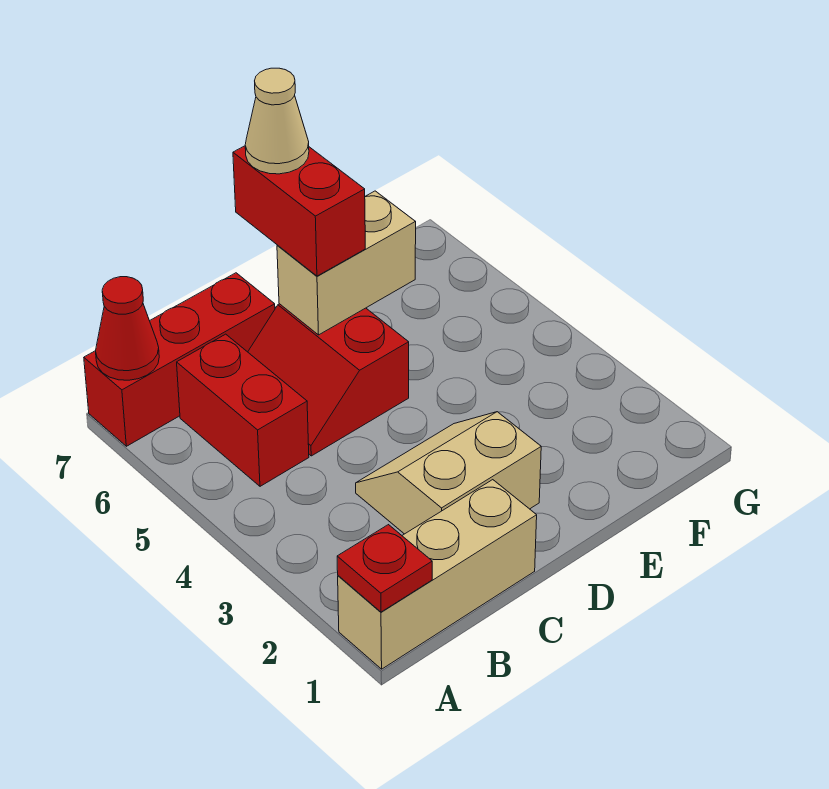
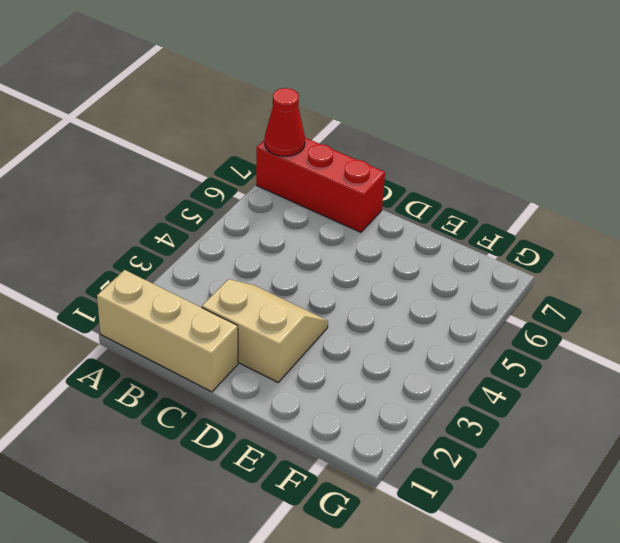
none -> red 1x2 brick [177,334,309,486]
none -> red 2x2 slope [248,304,409,456]

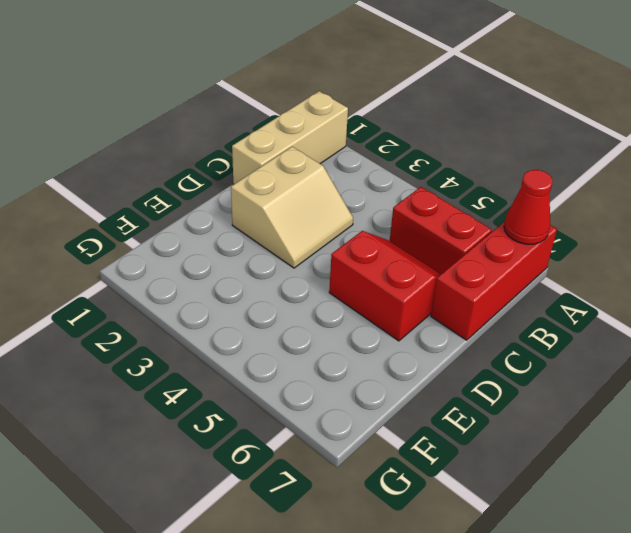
none -> red 1x1 plate [337,525,432,612]
none -> tan 1x2 brick [277,191,416,335]

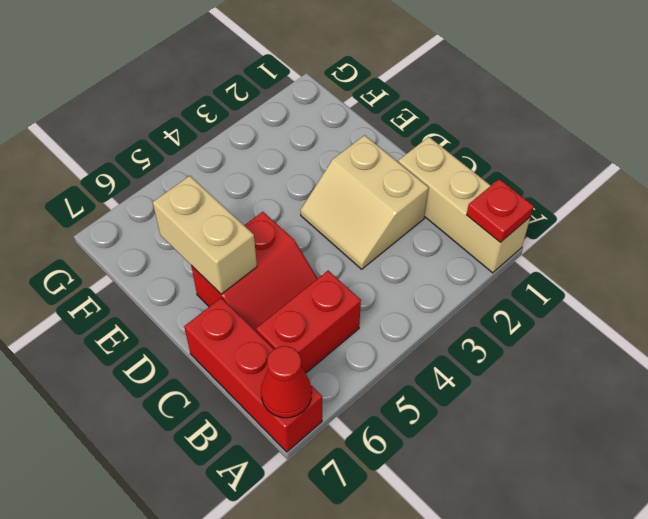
none -> red 1x2 brick [233,146,365,276]
none -> tan 1x1 cone [245,68,309,174]

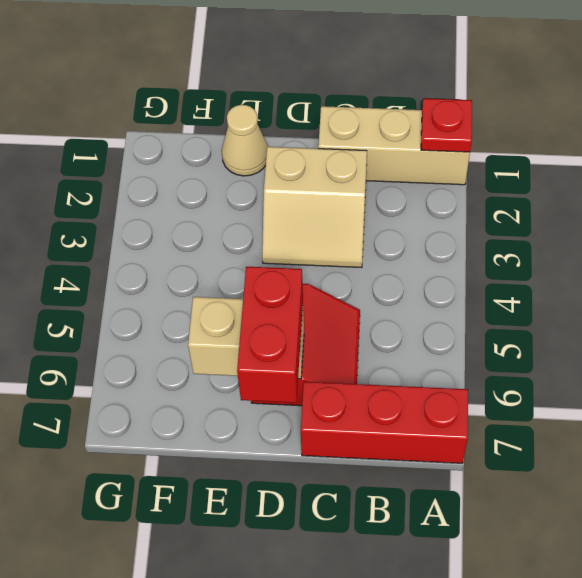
tan 1x1 cone [222,105,268,176] -> tan 1x1 cone moved to [245,68,309,174]
none -> red 1x2 brick [177,334,309,486]
none -> red 1x1 cone [96,277,159,380]

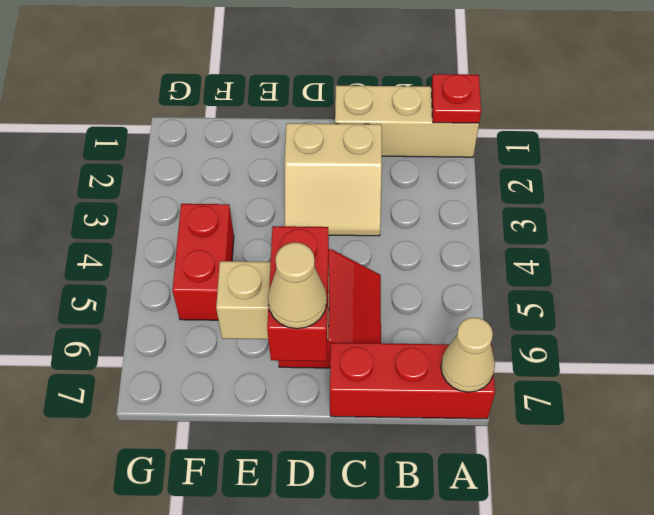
tan 1x1 cone [441,318,495,392] -> red 1x1 cone [96,277,159,380]
red 1x2 brick [172,204,234,320] -> red 1x2 brick moved to [177,334,309,486]

